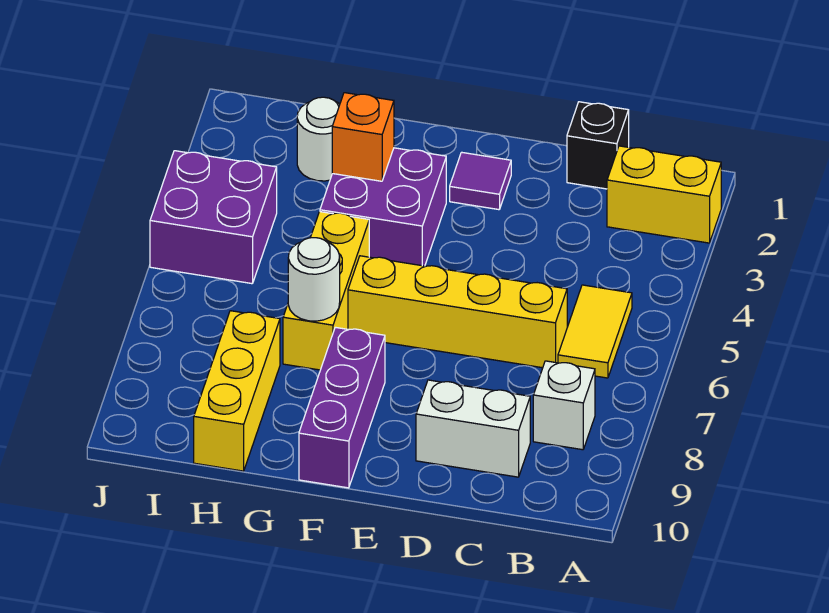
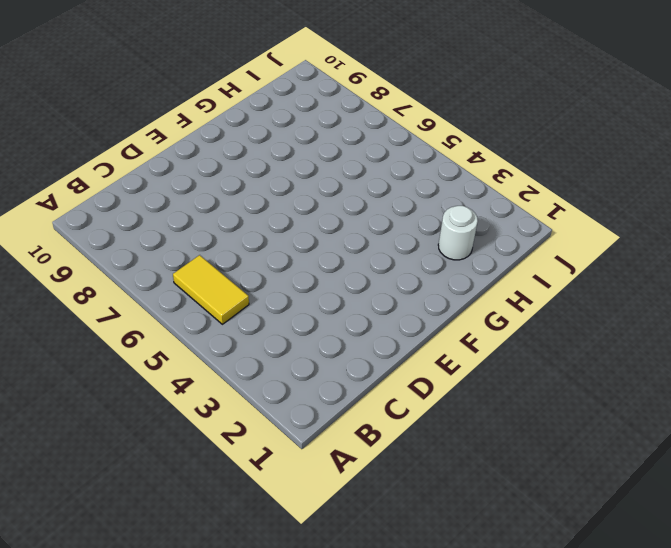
none -> yellow 1x2 brick [607,146,721,243]
none -> white 1x1 brick [533,361,595,450]
none -> black 1x1 brick [567,102,629,189]

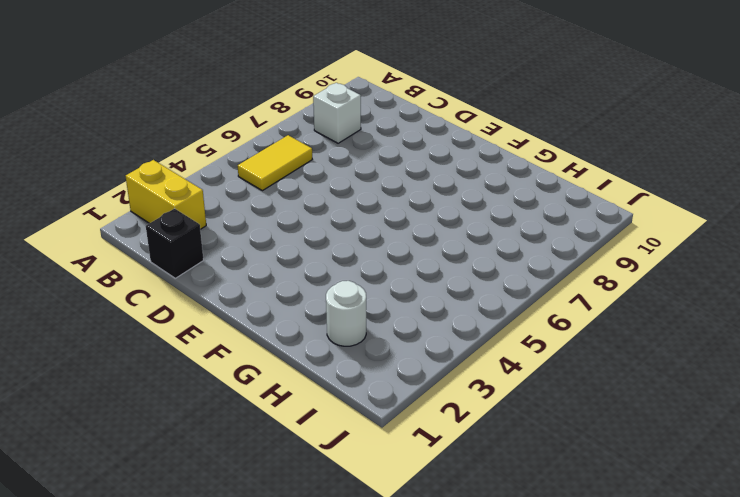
none -> yellow 1x4 brick [348,256,567,368]
none -> white 1x2 brick [416,380,530,477]
none -> purple 1x1 tile [450,152,511,210]

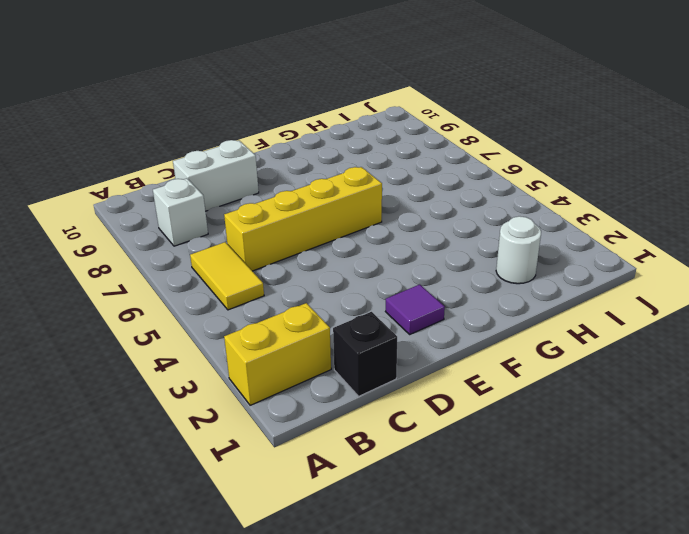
none -> purple 2x2 brick [320,148,446,266]
none -> purple 1x3 brick [299,327,385,488]
none -> yellow 1x3 brick [283,212,369,370]

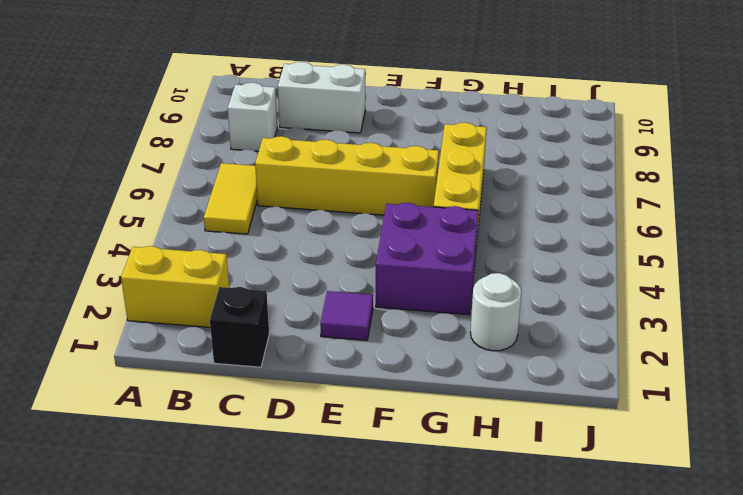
none -> purple 1x3 brick [299,327,385,488]
none -> yellow 1x3 brick [194,311,280,471]
none -> purple 2x2 brick [150,151,277,284]

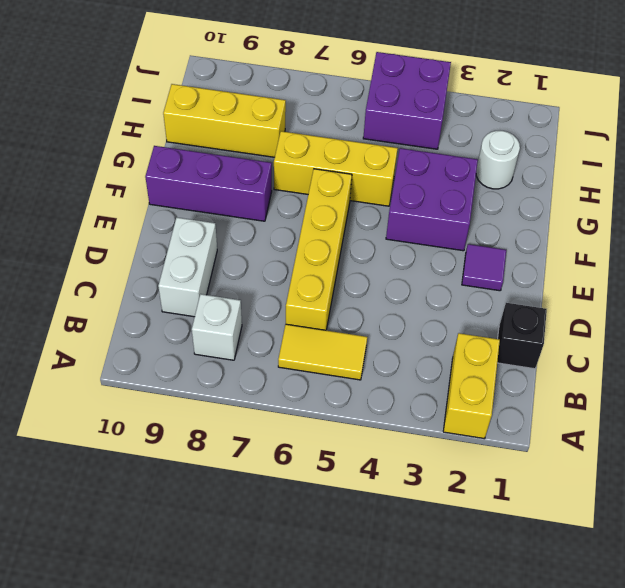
none -> orange 1x1 brick [332,93,394,181]
none -> white 1x1 round brick [288,238,340,321]

